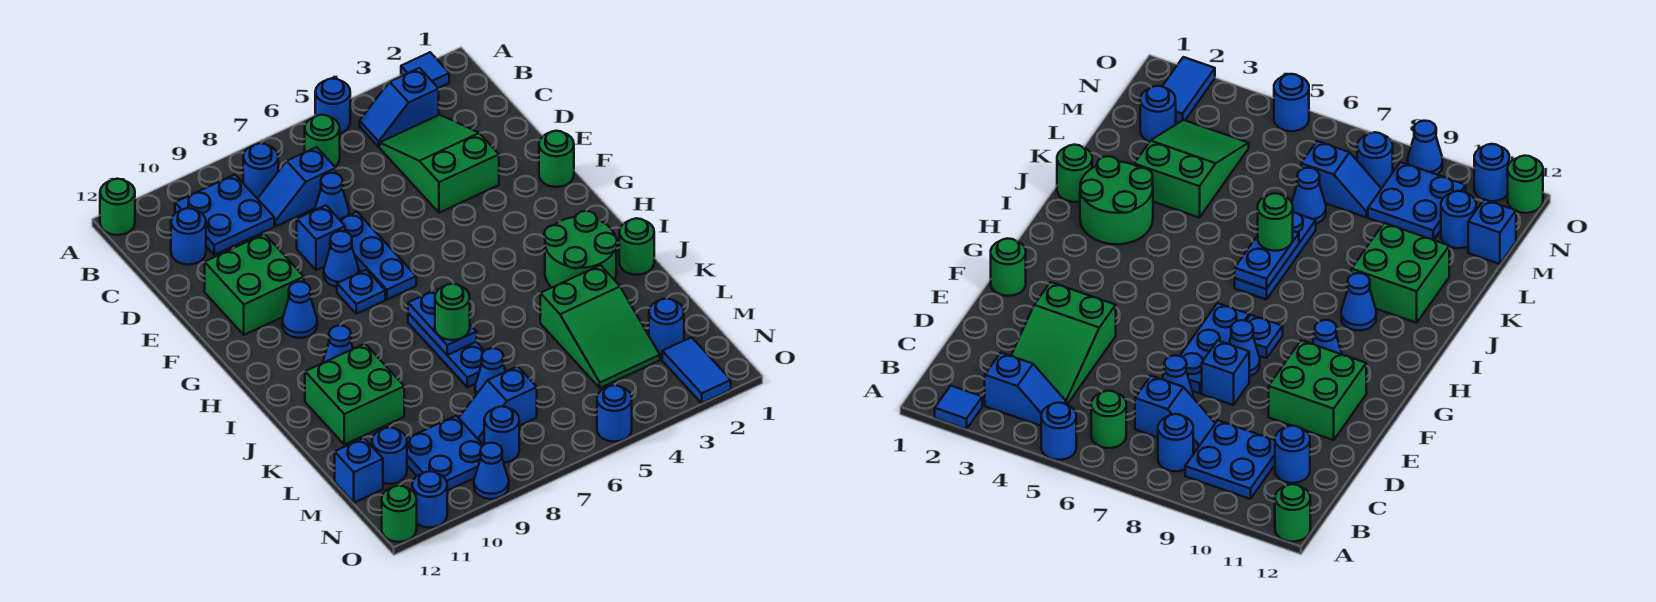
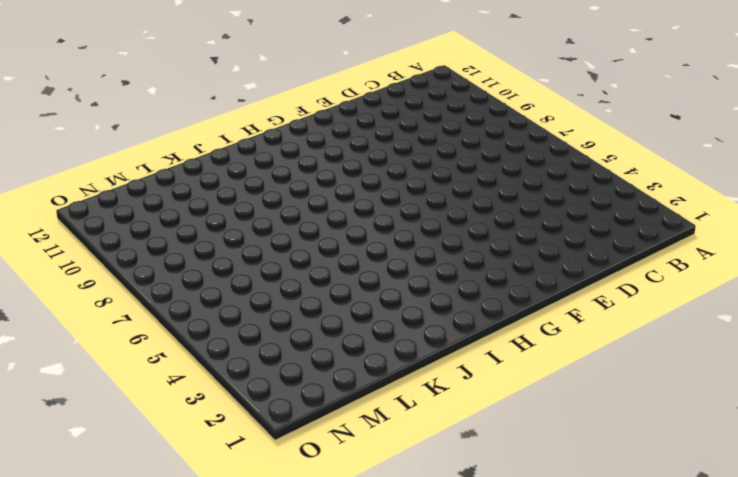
none -> blue 1x1 tile [401,52,449,88]
none -> blue 1x1 round brick [315,78,350,133]
none -> green 1x1 round brick [100,179,135,235]
none -> blue 1x2 slope [360,68,439,147]

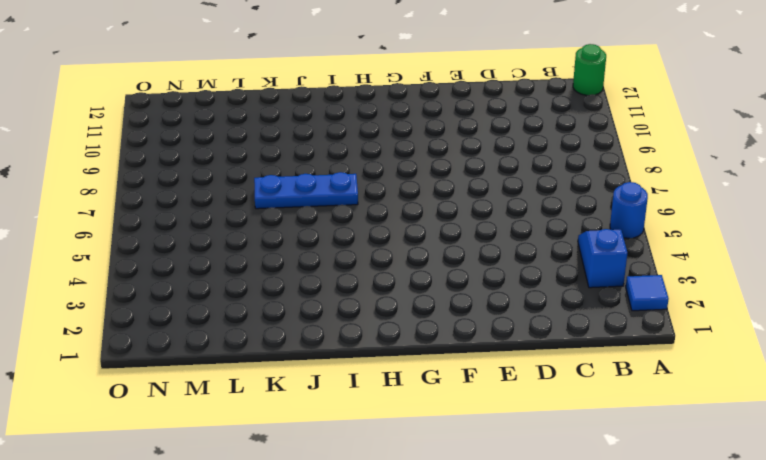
none -> green 1x1 round brick [305,115,340,167]
none -> blue 1x1 round brick [243,143,278,199]
none -> blue 2x2 plate [175,175,274,255]
none -> green 2x3 slope [380,115,499,213]

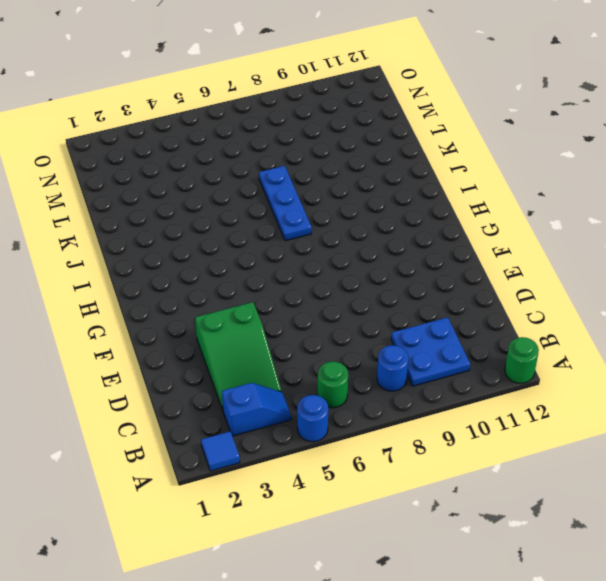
none -> blue 1x2 slope [258,147,336,226]
none -> blue 1x1 round brick [171,208,206,265]
none -> blue 1x1 cone [314,173,349,220]
none -> blue 1x3 plate [340,212,416,300]

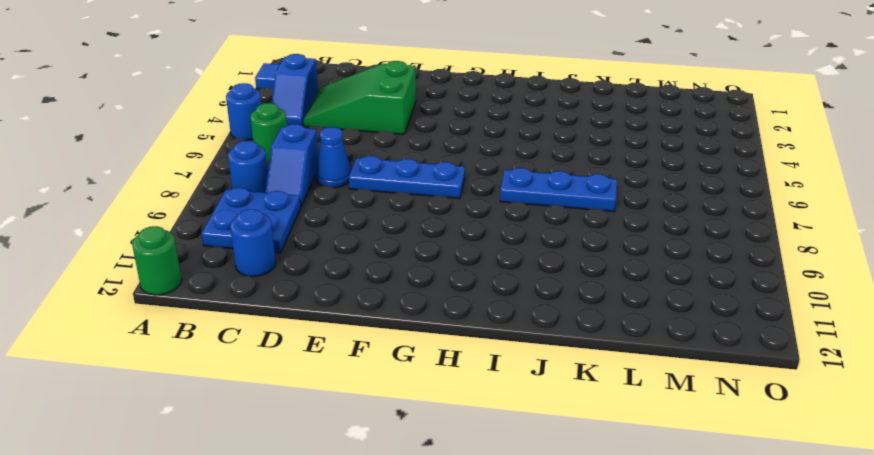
none -> blue 1x1 brick [297,205,345,270]
none -> green 2x2 brick [205,234,304,335]
none -> green 1x1 round brick [539,131,574,187]
none -> blue 1x1 cone [324,231,359,287]

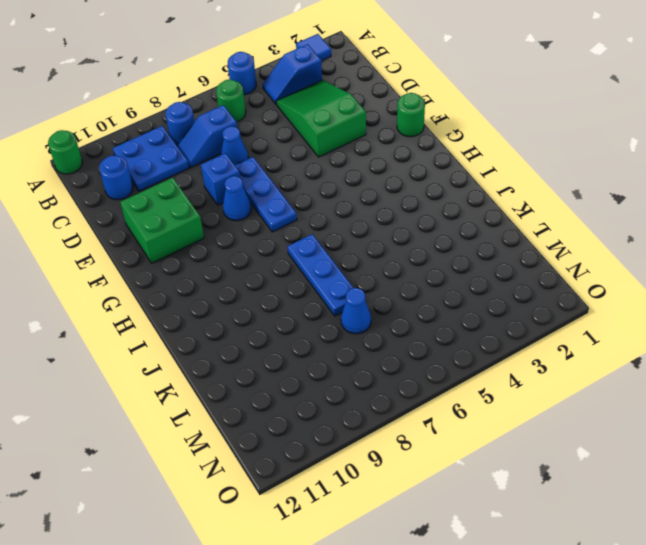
none -> blue 1x1 plate [337,270,385,314]
none -> blue 1x1 cone [282,282,317,338]
none -> green 2x2 round brick [544,211,617,288]
none -> blue 1x1 cone [323,325,353,363]

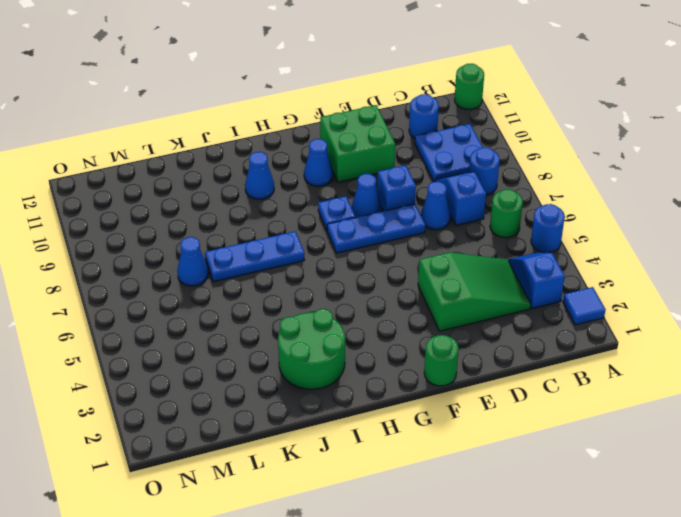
none -> green 1x1 round brick [619,218,654,275]
none -> green 2x2 brick [305,344,404,445]
none -> green 2x3 slope [540,265,660,388]
none -> blue 1x1 round brick [649,299,684,354]

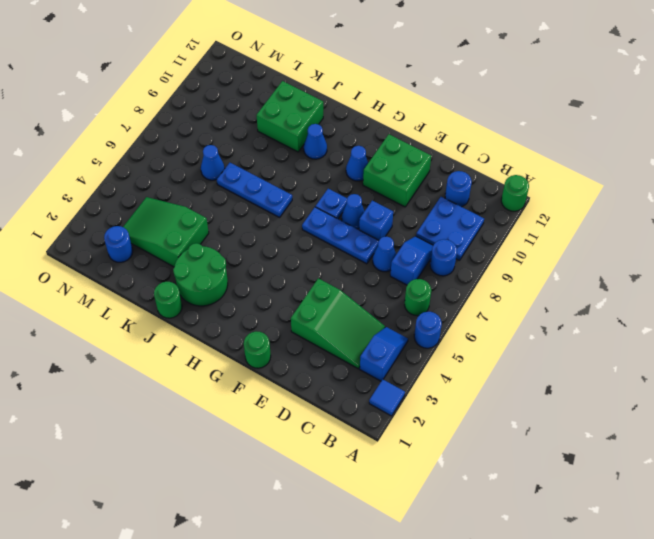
none -> blue 1x2 slope [459,366,537,443]
none -> blue 2x2 plate [407,416,483,491]
none -> blue 1x1 round brick [372,428,407,484]
none -> blue 1x1 brick [335,438,383,503]

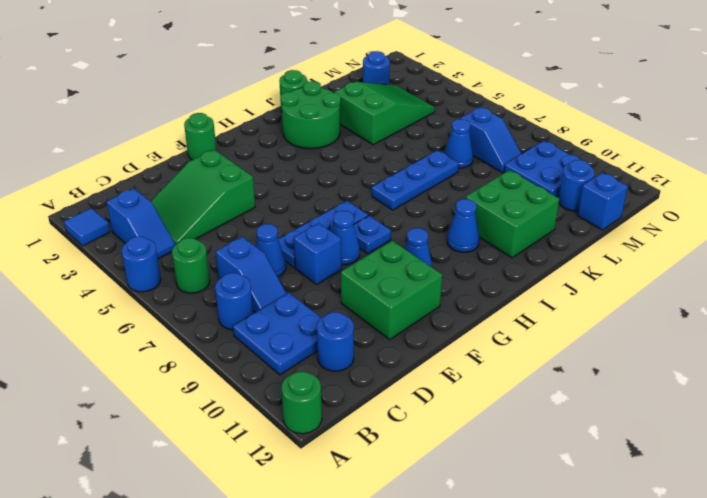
none -> blue 1x2 tile [662,337,731,403]
none -> blue 1x1 round brick [484,406,519,463]
none -> blue 1x1 round brick [597,385,632,442]
none -> blue 1x1 cone [474,443,509,499]

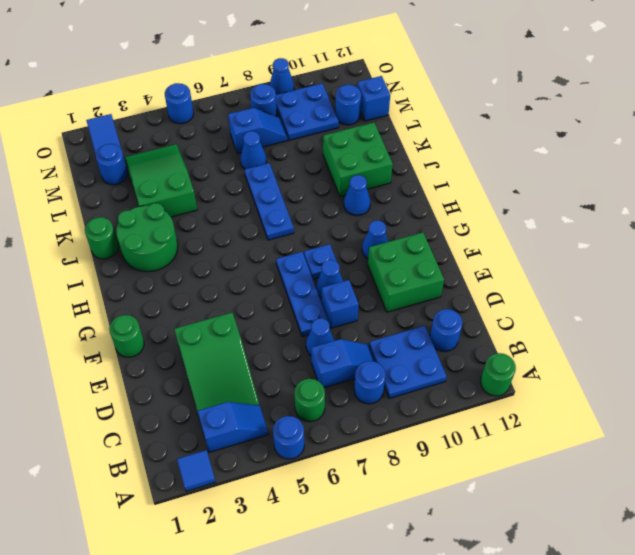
none -> blue 1x1 round brick [412,471,447,528]
none -> green 1x1 round brick [382,486,417,542]
none -> blue 1x2 plate [408,289,477,355]
none -> green 1x1 round brick [435,284,470,340]

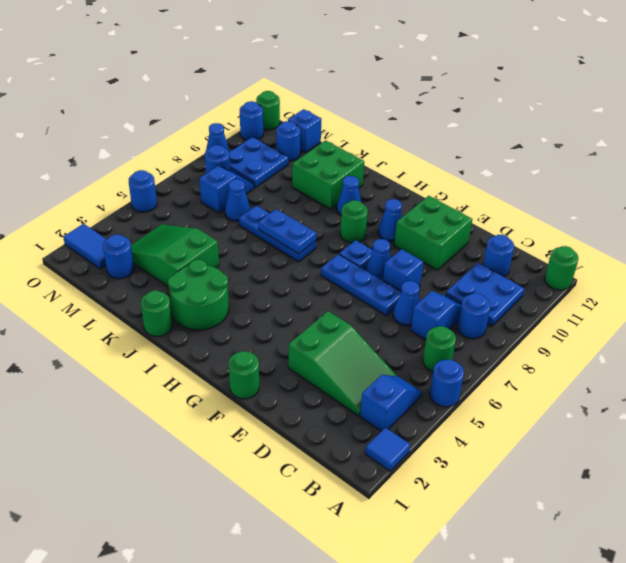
green 1x1 round brick [340,200,368,243] -> green 1x1 round brick moved to [435,284,470,340]

